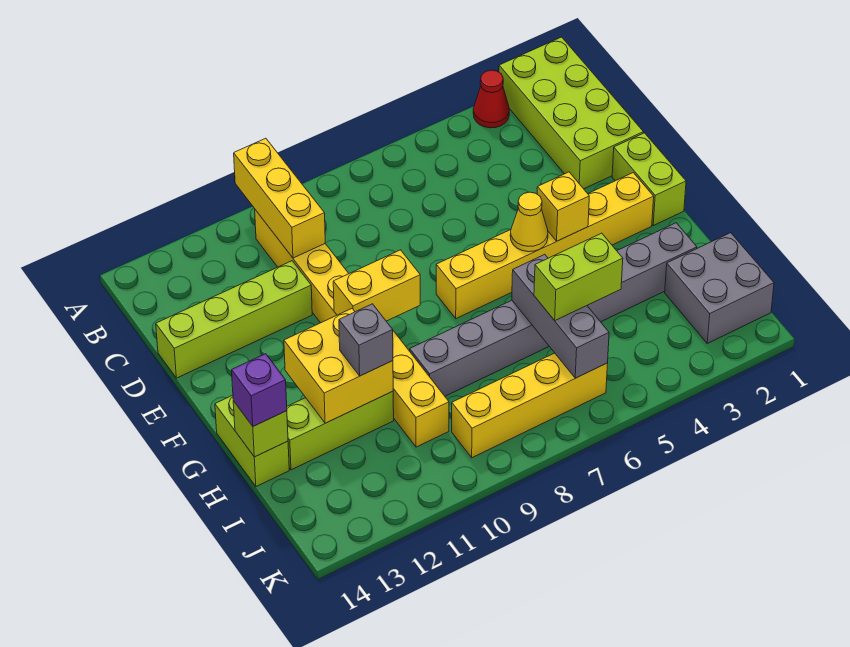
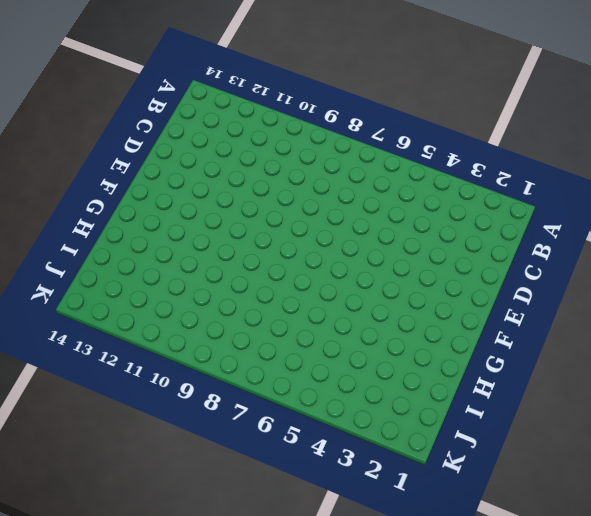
none -> lime 2x4 brick [499,37,643,189]
none -> red 1x1 cone [473,70,509,128]
none -> yellow 1x8 brick [255,210,449,447]

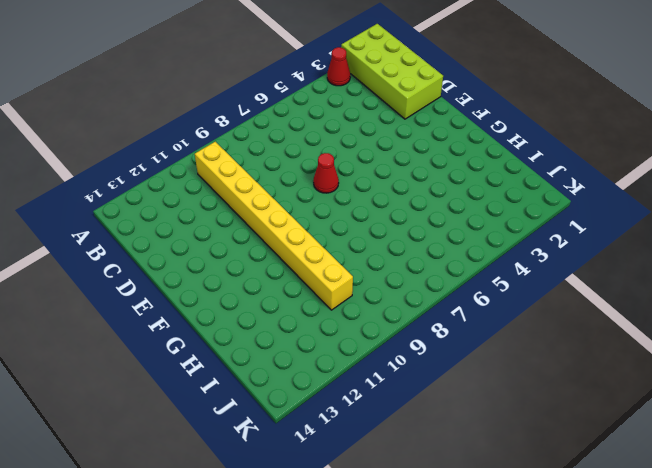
red 1x1 cone [313,153,339,193] -> none
none -> lime 1x4 brick [156,261,312,378]
none -> lime 1x2 brick [612,133,686,225]
none -> yellow 1x6 brick [436,173,654,319]

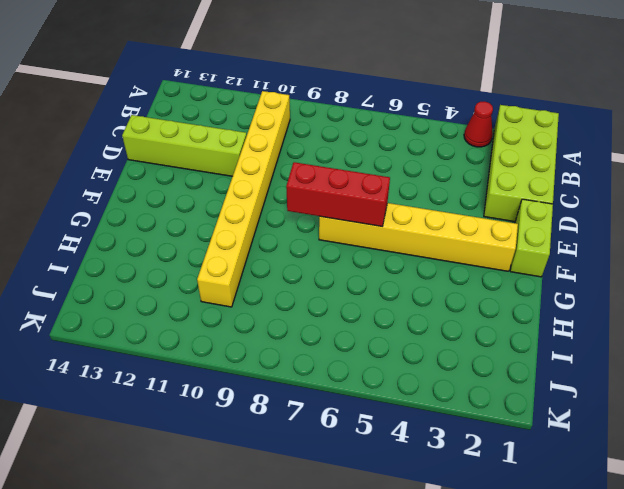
red 1x3 brick [286,162,390,227] -> none
none -> lime 1x2 brick [215,395,289,487]
none -> grey 1x8 brick [410,223,697,396]
none -> lime 1x3 brick [287,391,394,470]

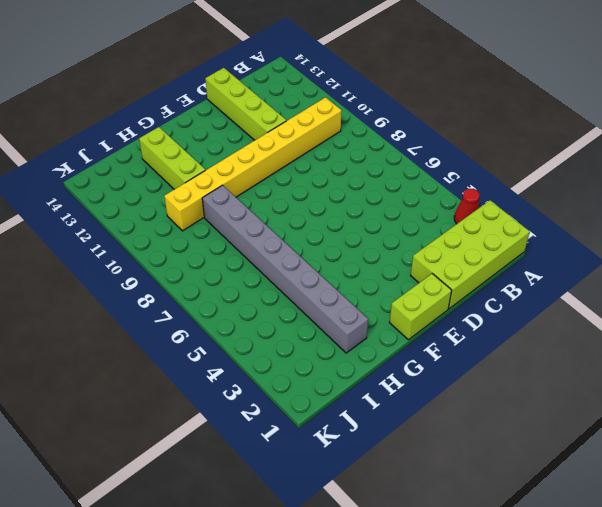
none -> yellow 1x6 brick [436,173,654,319]
none -> lime 1x2 brick [215,395,289,487]
none -> grey 2x2 brick [665,233,774,343]

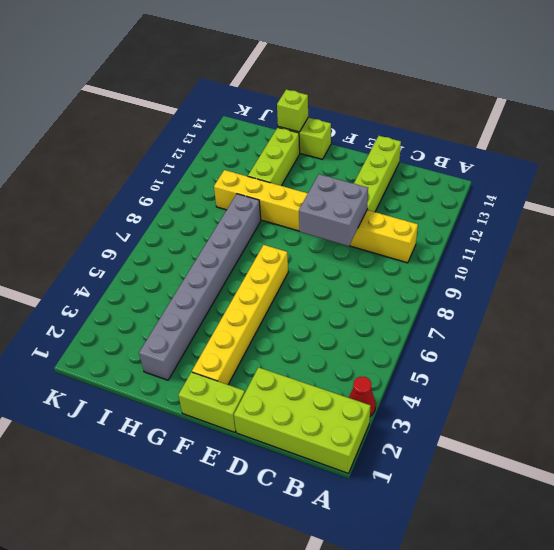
grey 2x2 brick [299,174,368,246] -> grey 2x2 brick moved to [665,233,774,343]
none -> yellow 1x4 brick [452,353,608,458]
none -> yellow 1x3 brick [234,138,325,258]
none -> yellow 1x1 brick [537,172,589,241]

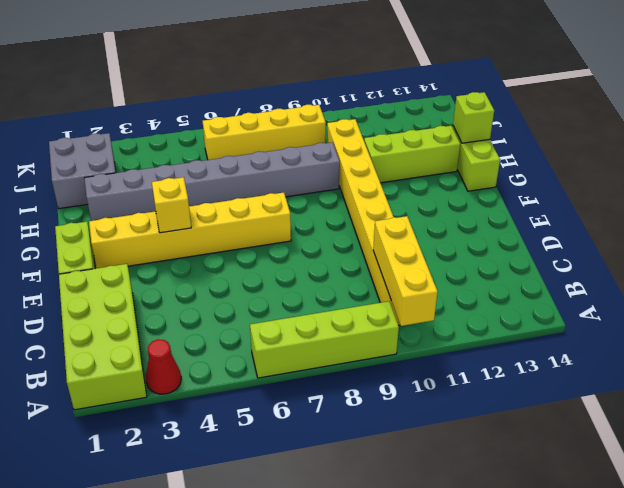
lime 1x4 brick [250,301,399,378] -> lime 1x4 brick moved to [156,261,312,378]
none -> yellow 1x1 cone [510,192,548,252]
none -> yellow 1x2 brick [333,250,420,321]
none -> yellow 2x2 brick [284,309,393,423]

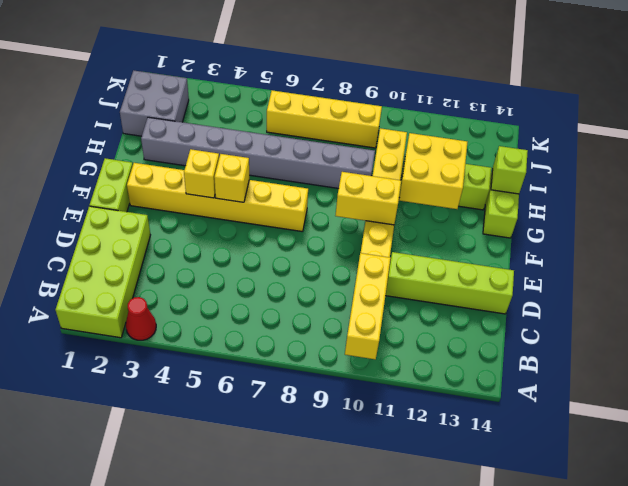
yellow 1x1 brick [214,154,249,202] -> yellow 1x1 cone [510,192,548,252]
none -> grey 1x3 brick [512,254,609,378]
none -> grey 1x1 brick [339,304,393,376]
none -> purple 1x1 brick [232,354,287,426]

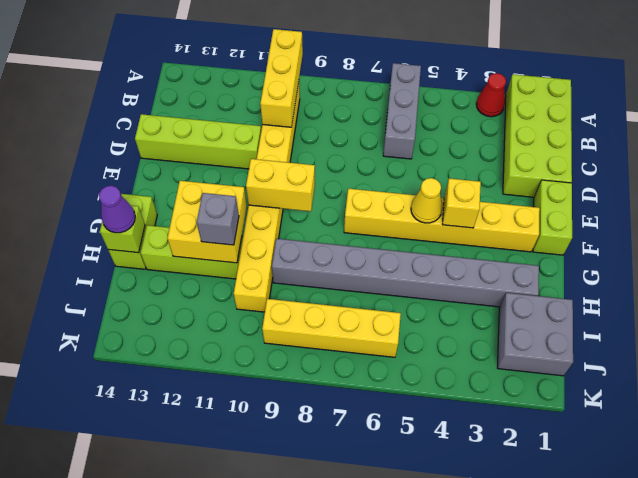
grey 1x3 brick [383,63,421,159] -> grey 1x3 brick moved to [512,254,609,378]
purple 1x1 cone [99,186,135,233] -> purple 1x1 brick [232,354,287,426]
none -> lime 1x2 brick [534,233,623,321]

